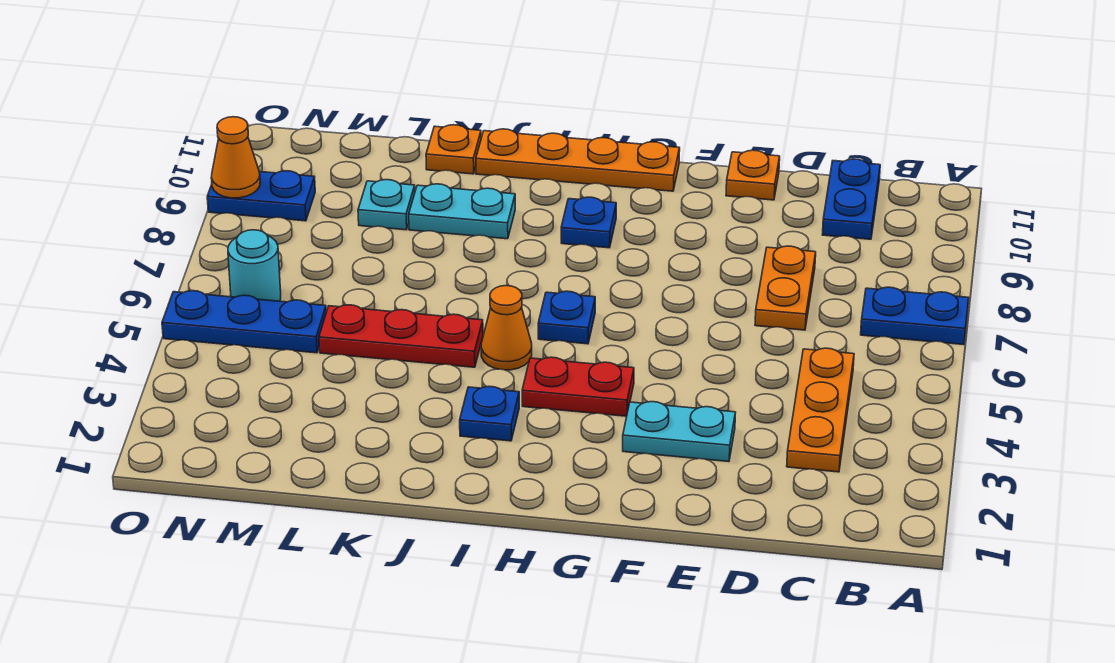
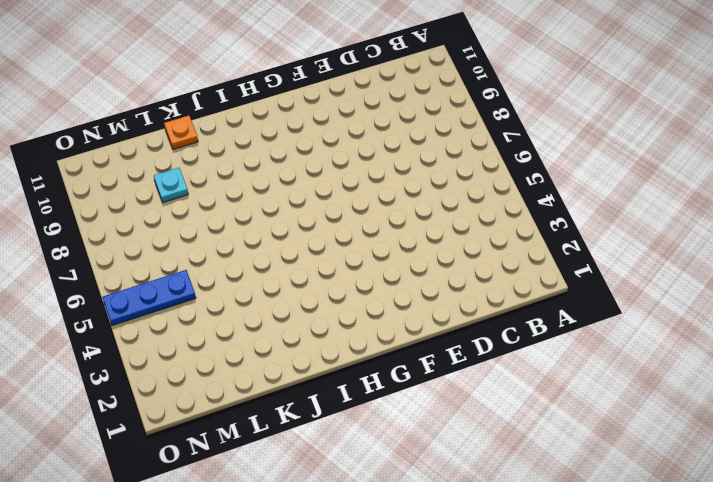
none -> blue 1x2 plate [861,287,969,345]
none -> orange 1x3 plate [787,348,854,472]
none -> blue 1x2 plate [822,159,880,239]

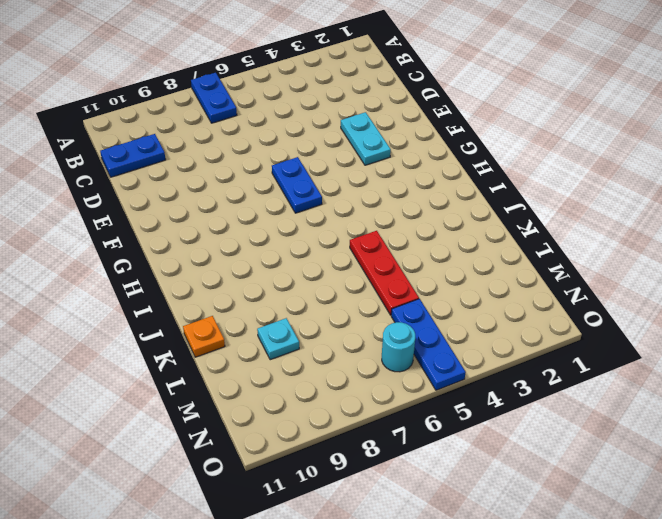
blue 1x2 plate [272,157,322,213] -> blue 1x2 plate moved to [207,171,315,221]
none -> orange 1x3 plate [787,348,854,472]
none -> orange 1x2 plate [755,246,816,330]
none -> orange 1x1 plate [726,150,780,200]

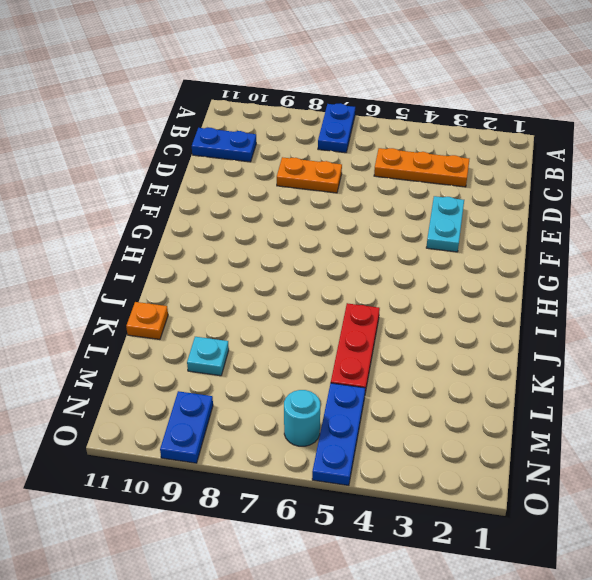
none -> orange 1x1 plate [726,150,780,200]
none -> red 1x2 plate [522,357,634,416]
none -> orange 1x4 plate [476,129,680,191]

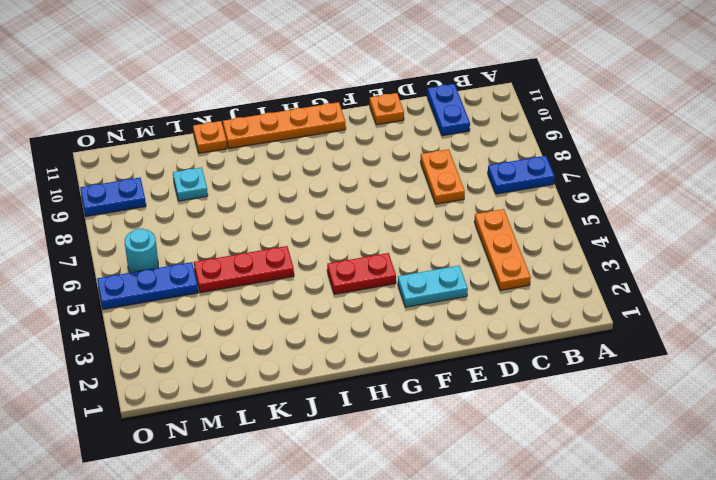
none -> blue 1x1 plate [538,291,595,344]
none -> blue 1x1 plate [561,197,616,248]
none -> blue 1x1 plate [460,386,519,441]

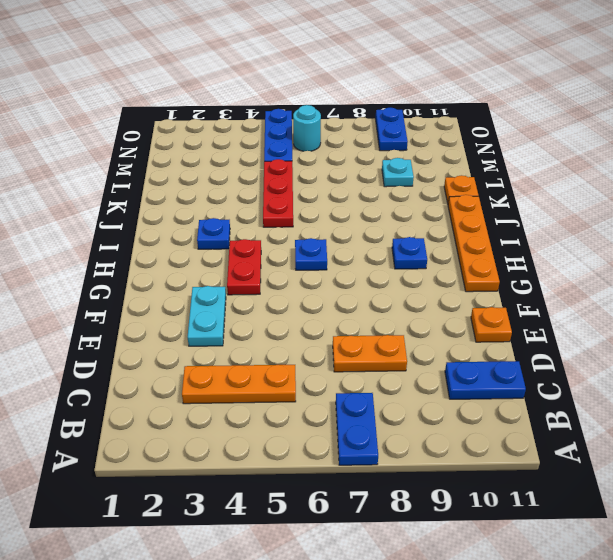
none -> orange 1x1 cone [481,286,532,370]
none -> cyan 1x2 plate [409,184,515,239]
none -> orange 1x1 cone [211,117,260,198]

